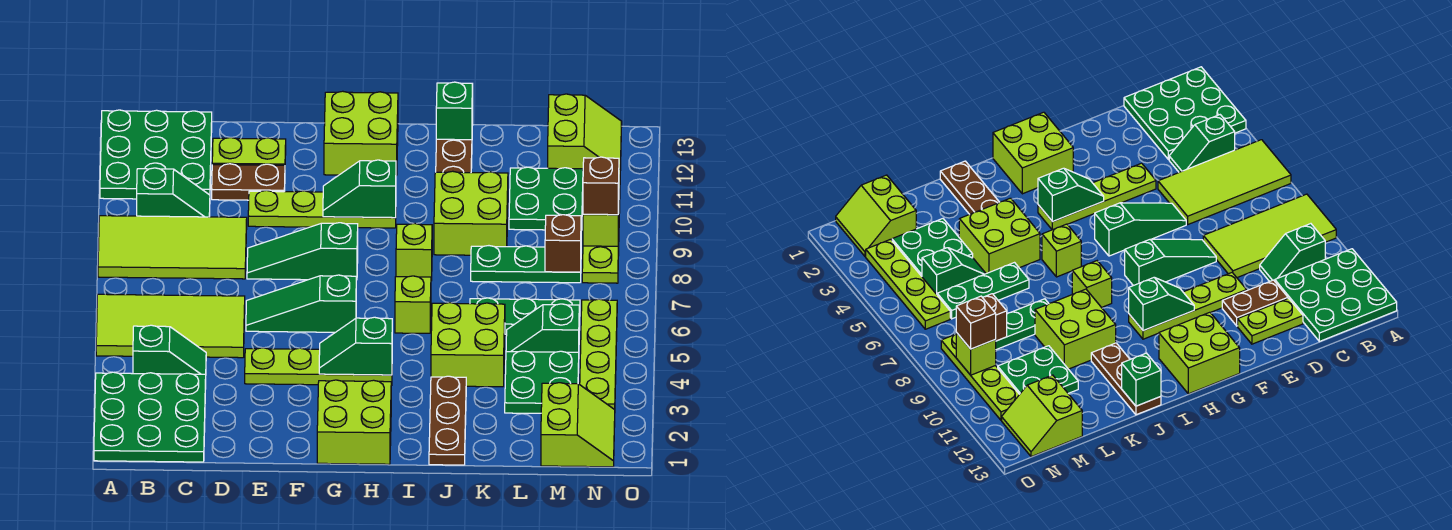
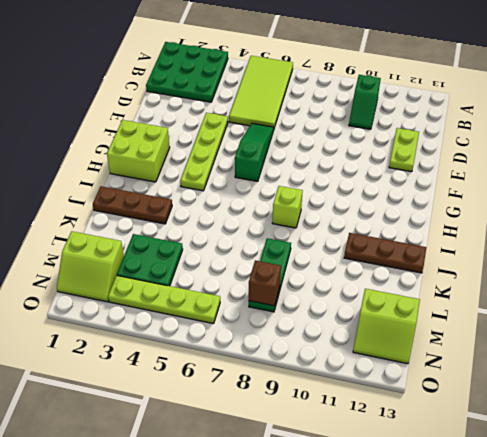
none -> lime 2x4 tile [98,216,247,279]
none -> green 3x3 plate [100,110,212,199]
none -> green 1x2 slope [133,325,206,374]
none -> brown 1x2 plate [212,164,285,200]

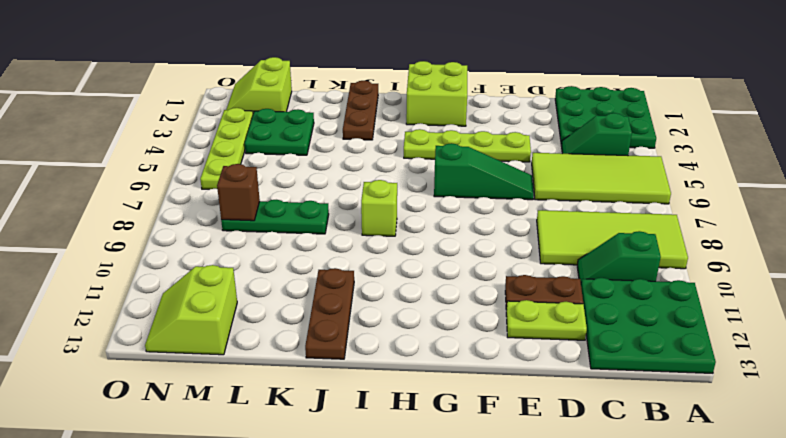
none -> green 1x3 slope [247,223,358,280]
none -> lime 1x4 plate [248,190,396,228]
none -> lime 2x2 brick [324,91,398,175]
none -> lime 1x1 brick [395,276,431,333]

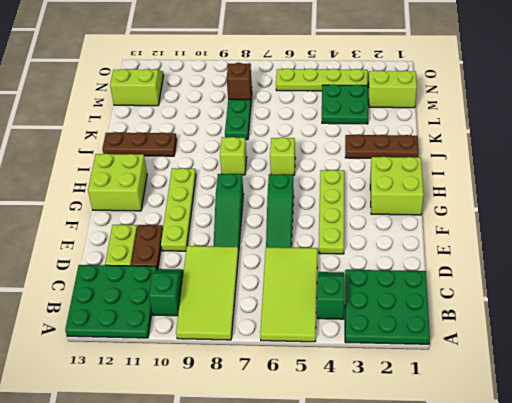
none -> lime 2x2 brick [431,303,505,387]
none -> lime 2x2 brick [434,171,508,255]
none -> green 1x3 plate [470,298,580,334]
none -> green 1x2 slope [506,304,579,352]

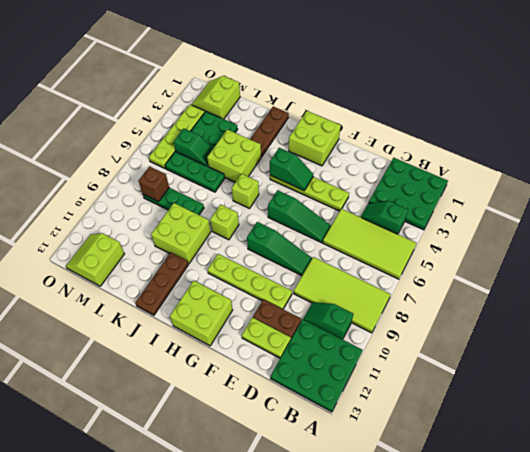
none -> green 2x2 plate [509,167,583,230]
none -> lime 1x4 plate [582,169,620,283]
none -> green 1x2 slope [323,160,396,218]
none -> green 1x1 brick [436,82,473,140]

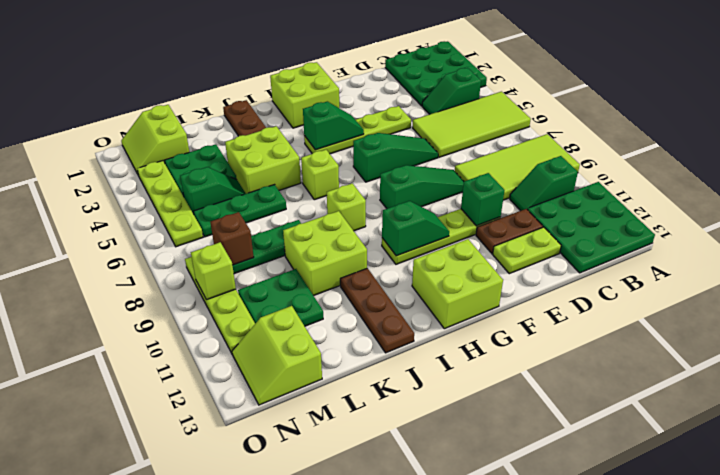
green 1x1 brick [461,173,505,226] -> green 1x1 brick moved to [436,82,473,140]
none -> brown 1x1 brick [583,157,619,215]

